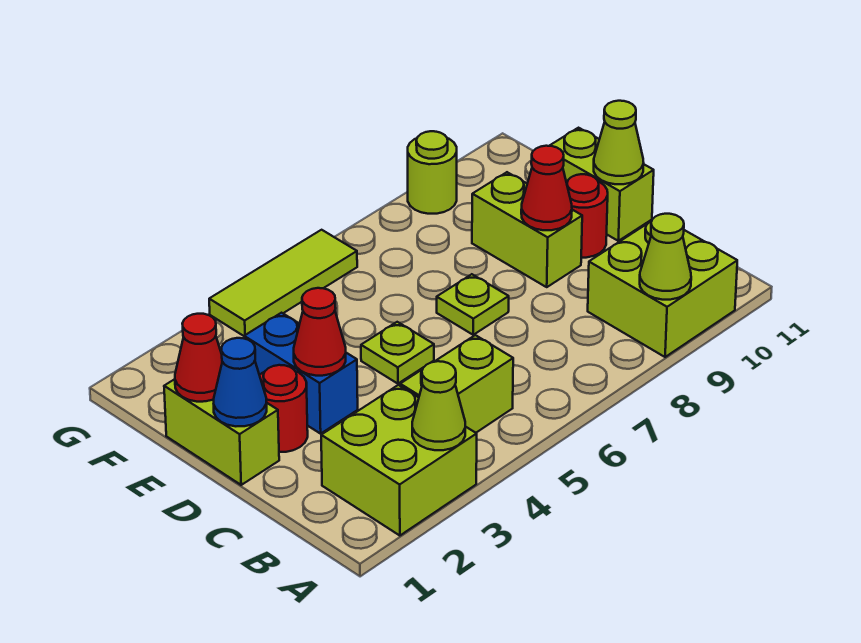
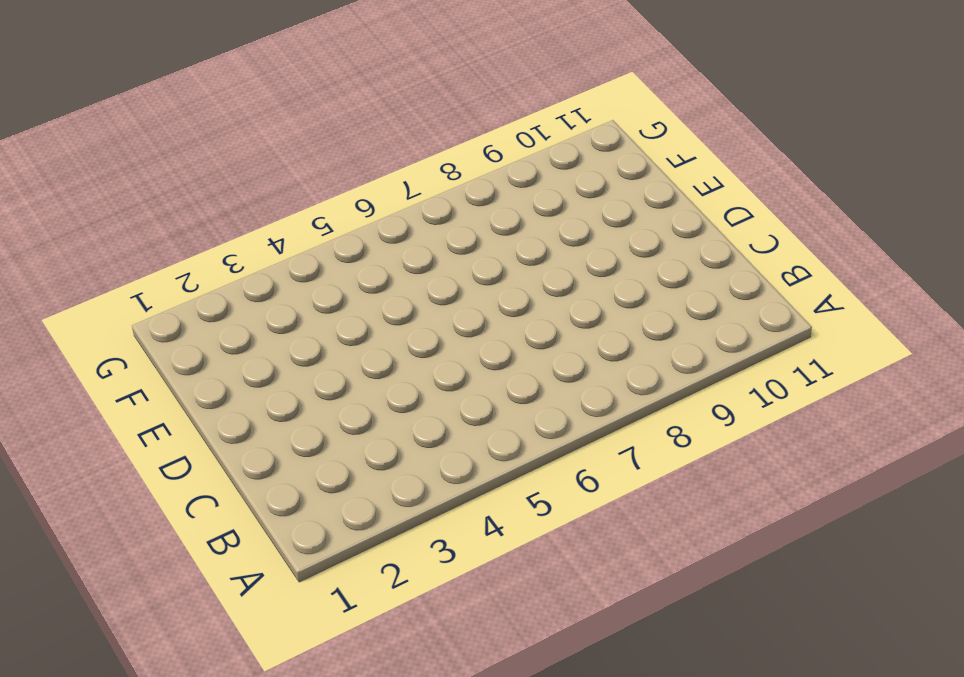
none -> lime 2x2 brick [321,385,477,536]
none -> lime 2x2 brick [588,221,737,357]
none -> lime 1x2 brick [400,335,513,433]

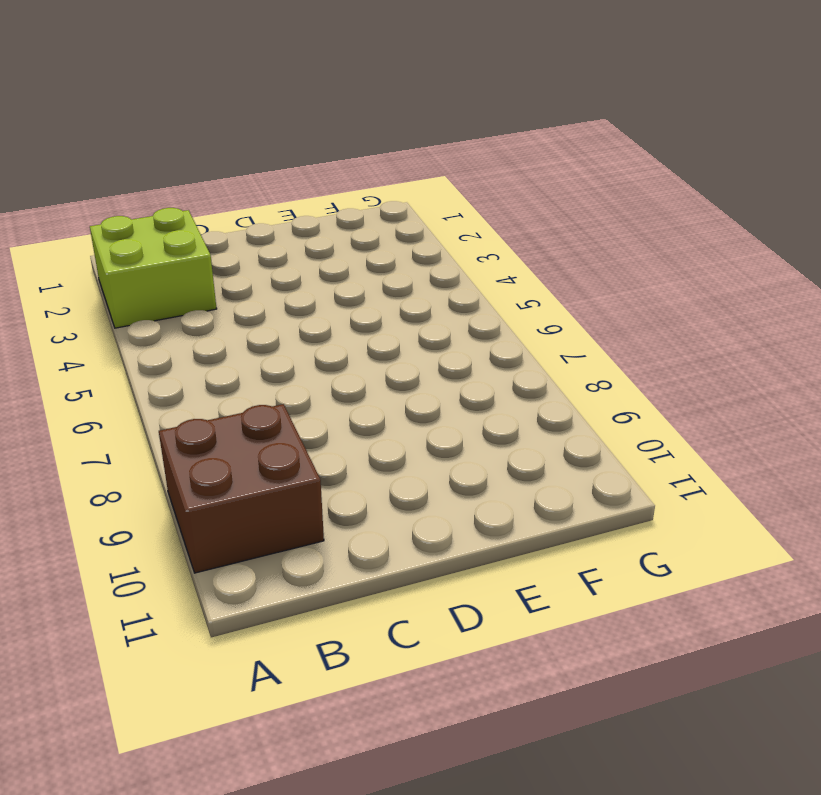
brown 2x2 brick [159,404,324,573] -> lime 2x2 brick [588,221,737,357]
none -> lime 1x2 brick [400,335,513,433]
none -> lime 1x2 brick [164,379,279,485]
none -> red 1x1 round brick [260,365,308,452]

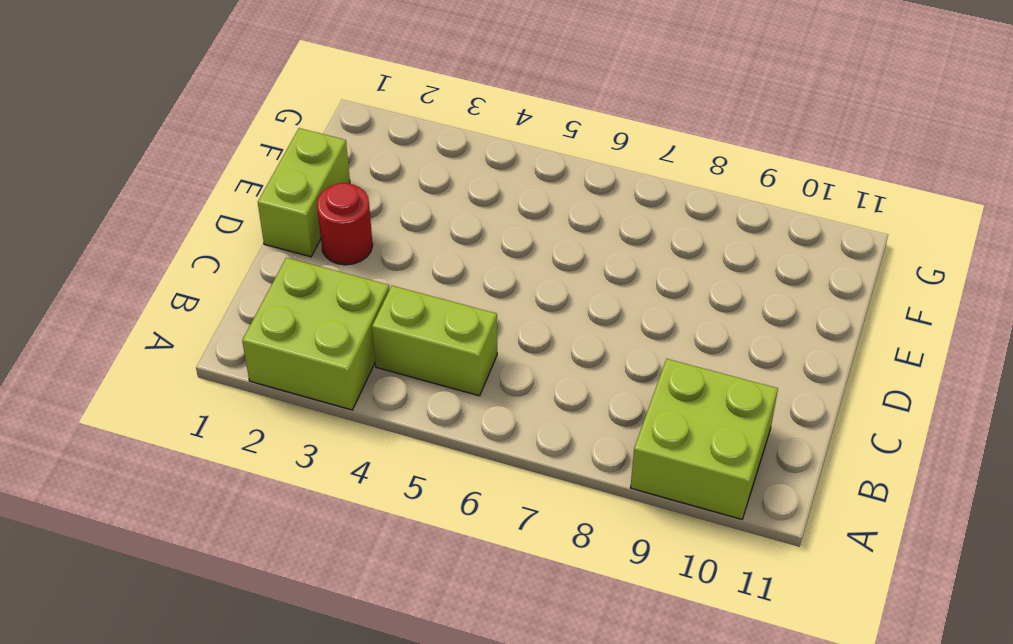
none -> blue 1x2 brick [244,313,358,434]
none -> lime 1x1 plate [361,322,434,384]
none -> lime 1x1 plate [437,274,509,335]

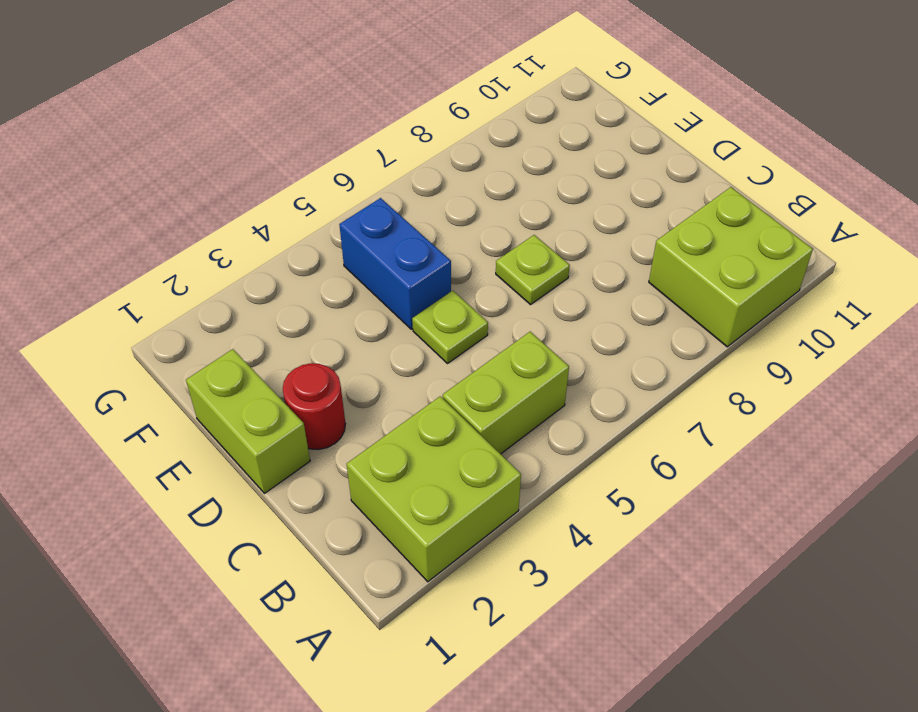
blue 1x2 brick [339,198,451,329] -> blue 1x2 brick moved to [244,313,358,434]
none -> lime 1x2 brick [472,172,582,287]
none -> red 1x1 round brick [566,174,608,258]
none -> lime 1x2 brick [550,128,654,241]

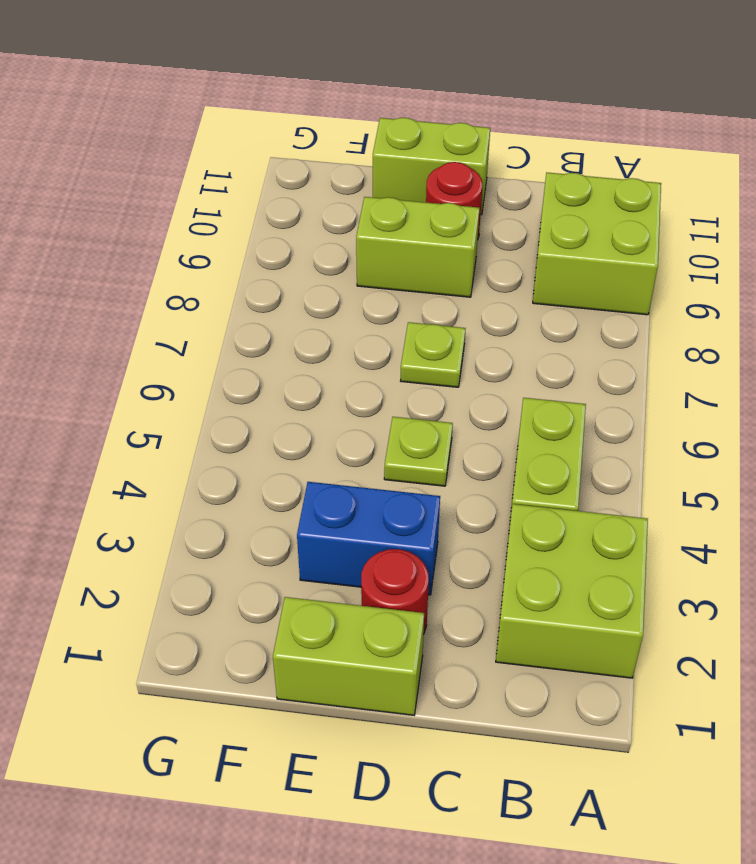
none -> lime 1x3 tile [209,230,357,336]
none -> lime 1x1 round brick [408,131,457,214]
none -> lime 1x1 cone [412,361,465,450]

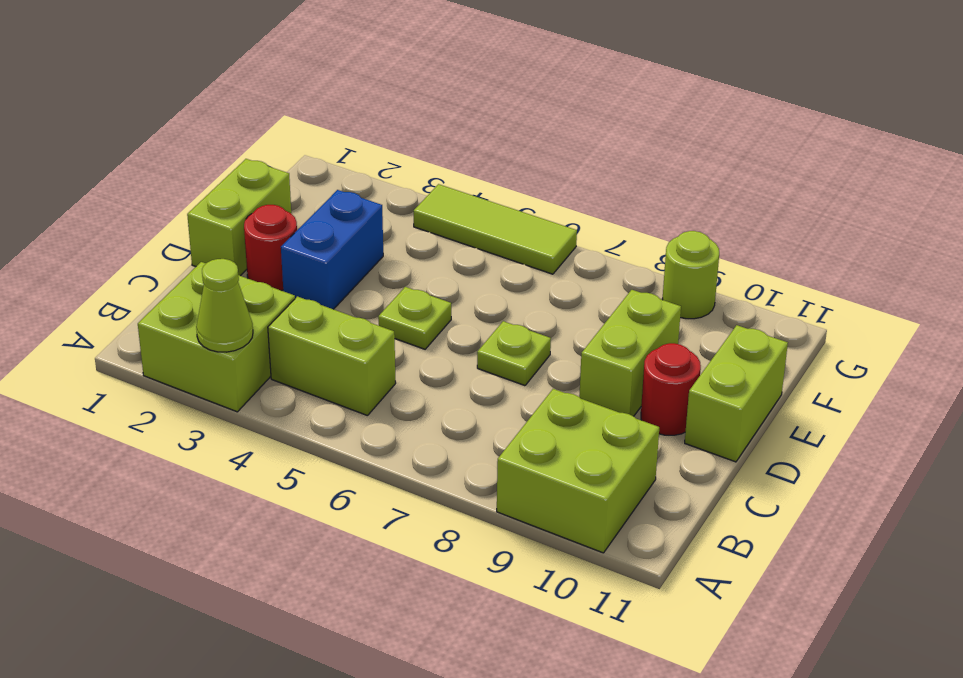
none -> lime 1x1 cone [640,214,691,300]
none -> blue 1x1 cone [214,338,267,426]
none -> red 1x1 cone [294,288,346,376]

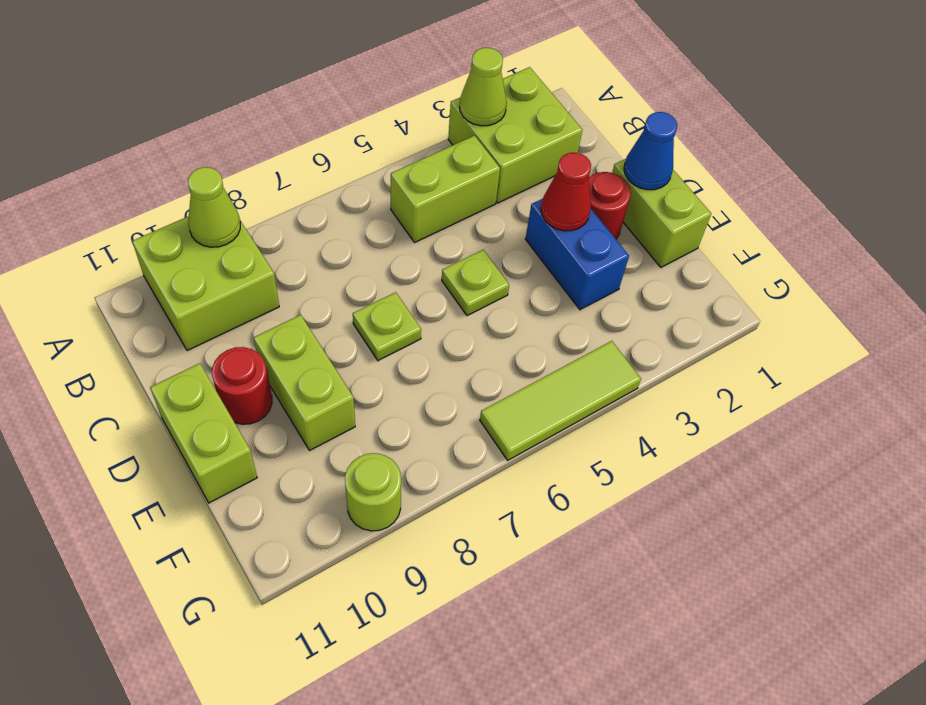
none -> red 1x1 cone [521,146,572,230]
none -> lime 1x1 cone [594,101,644,184]
none -> red 1x1 cone [175,314,222,402]

